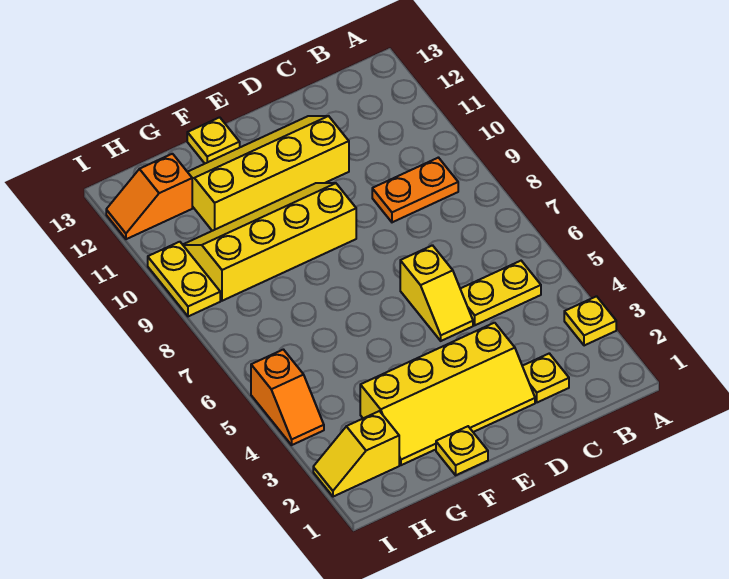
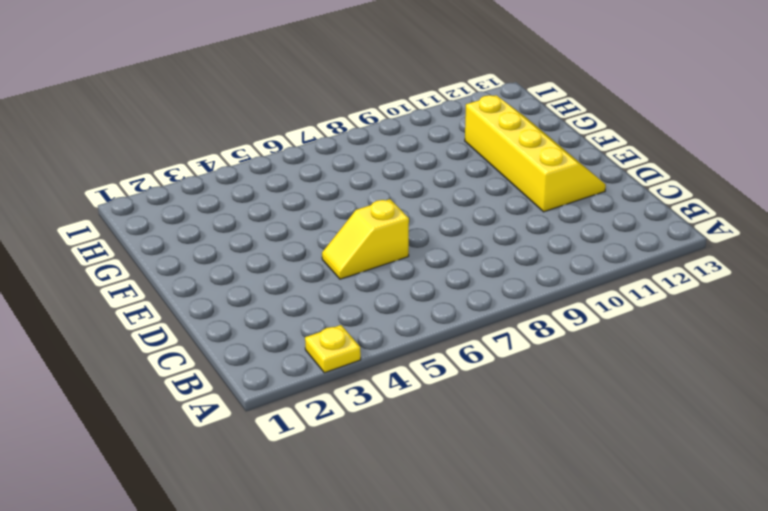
none -> yellow 1x2 plate [460,261,541,325]
none -> orange 1x2 plate [372,158,458,222]
none -> yellow 1x1 plate [523,353,569,402]

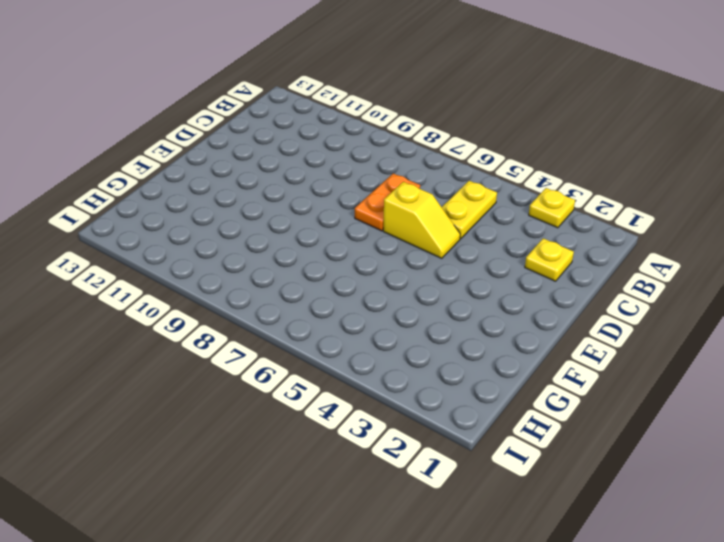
orange 1x2 plate [355,173,420,231] -> orange 1x2 plate moved to [372,158,458,222]
none -> yellow 2x4 slope [360,323,535,465]
none -> yellow 2x4 slope [188,116,349,231]
none -> yellow 2x4 slope [183,183,356,301]

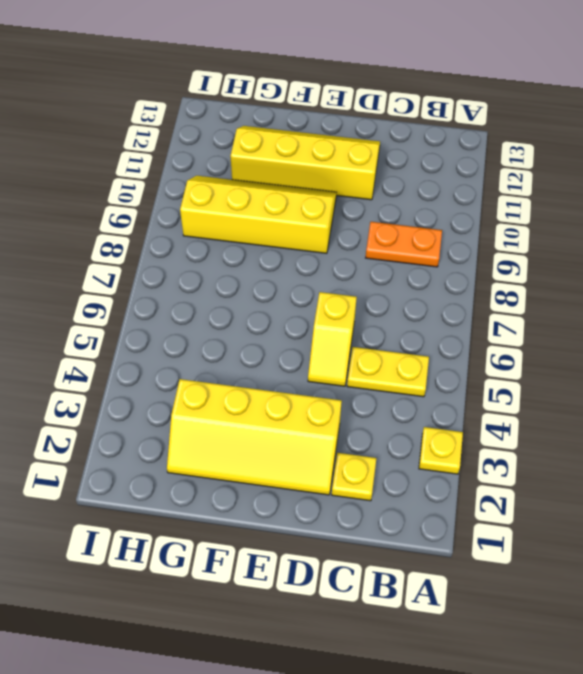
none -> yellow 1x1 plate [436,426,488,475]
none -> yellow 1x1 plate [187,117,240,163]
none -> yellow 1x2 slope [313,411,399,497]

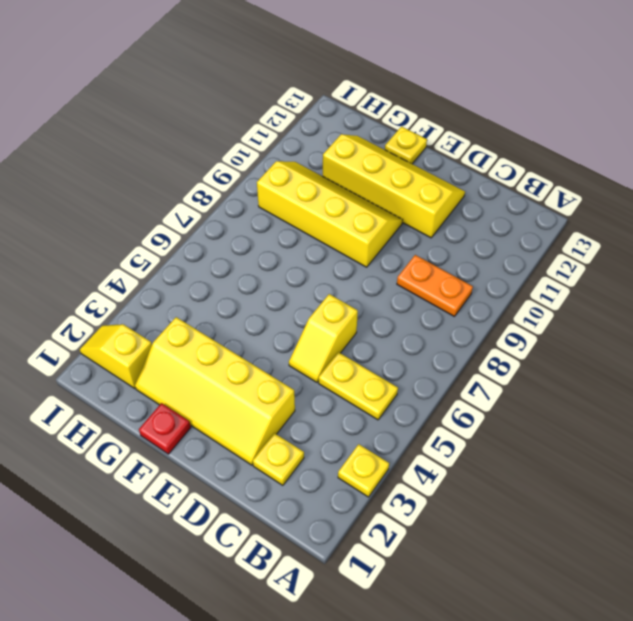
red 1x1 plate [139,403,191,454] -> yellow 1x1 plate [436,426,488,475]
none -> orange 1x2 slope [106,154,192,239]
none -> orange 1x2 slope [251,350,324,445]
none -> yellow 1x2 plate [148,242,220,316]

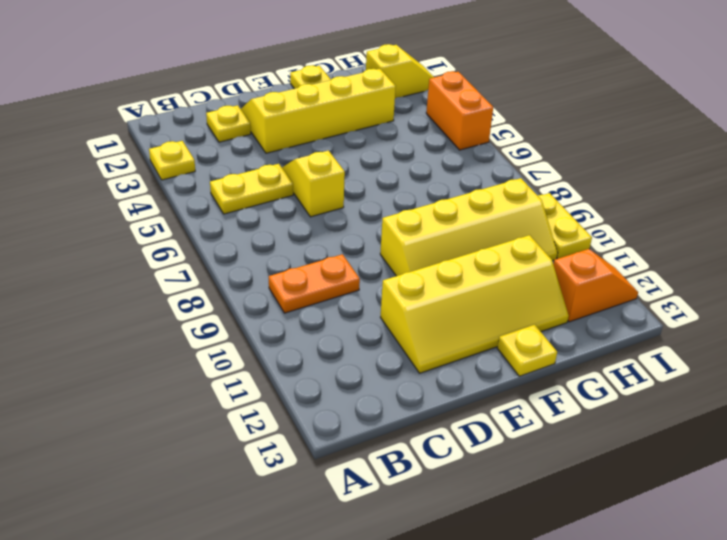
orange 1x2 brick [426,71,493,150] -> orange 1x2 slope [251,350,324,445]

